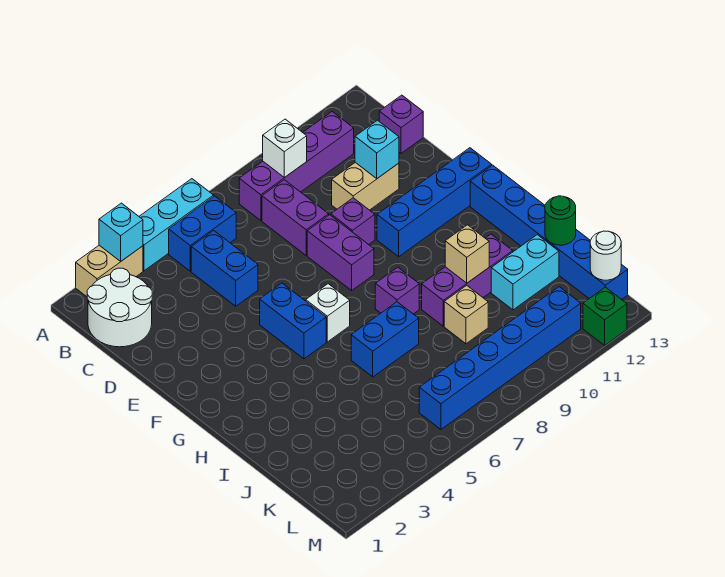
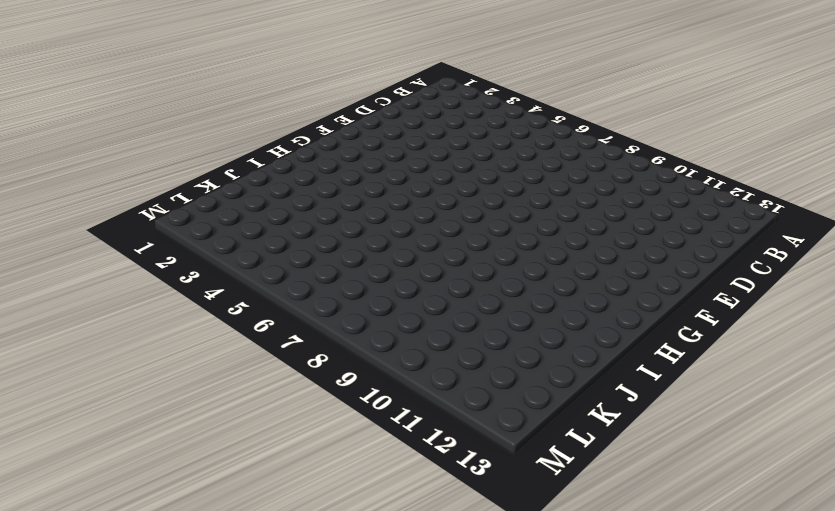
none -> tan 1x2 brick [76,245,143,297]
none -> cyan 1x3 brick [139,179,214,271]
none -> white 2x2 round brick [87,268,152,347]

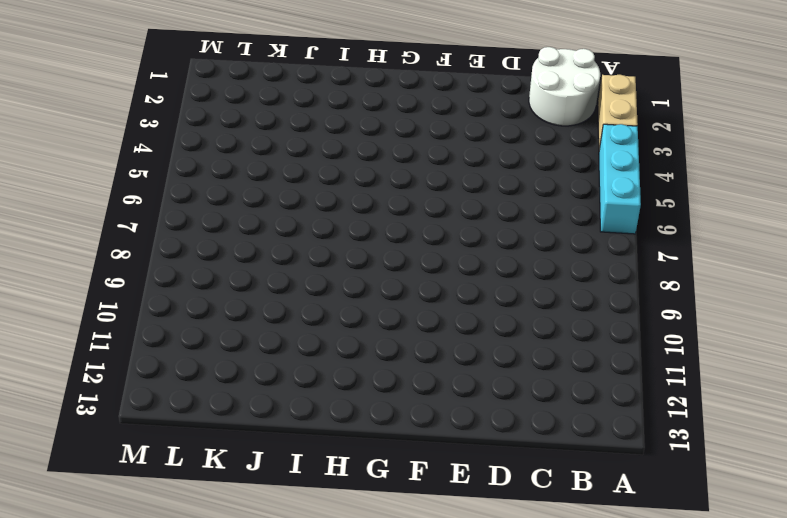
none -> blue 1x2 brick [169,196,236,271]
none -> purple 1x4 brick [239,112,354,220]
none -> blue 1x2 brick [191,231,258,306]

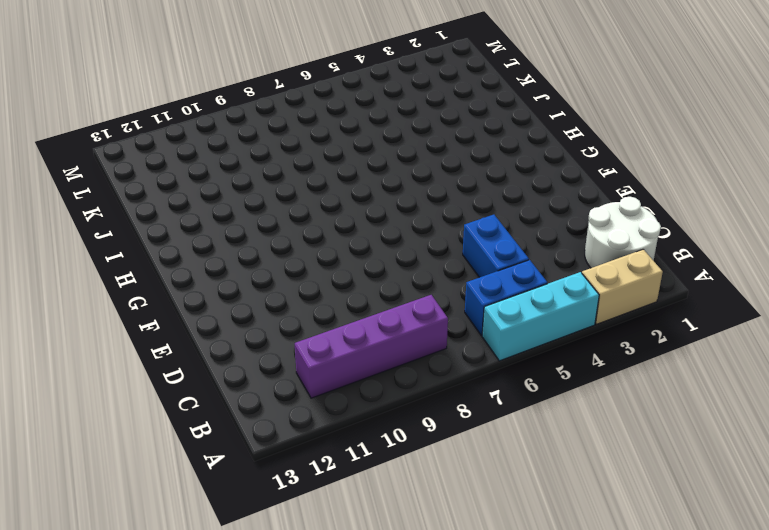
none -> purple 1x2 brick [262,180,329,255]
none -> purple 1x1 brick [379,95,423,153]
none -> tan 1x2 brick [332,162,399,210]

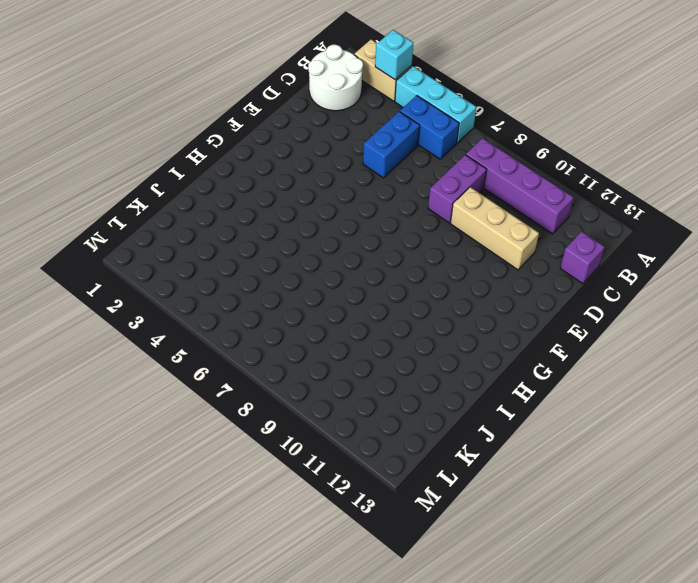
tan 1x3 brick [450,187,539,270] -> tan 1x2 brick [332,162,399,210]
none -> purple 1x2 brick [307,215,374,290]
none -> purple 1x1 brick [331,198,375,245]
none -> blue 1x2 brick [260,283,326,359]

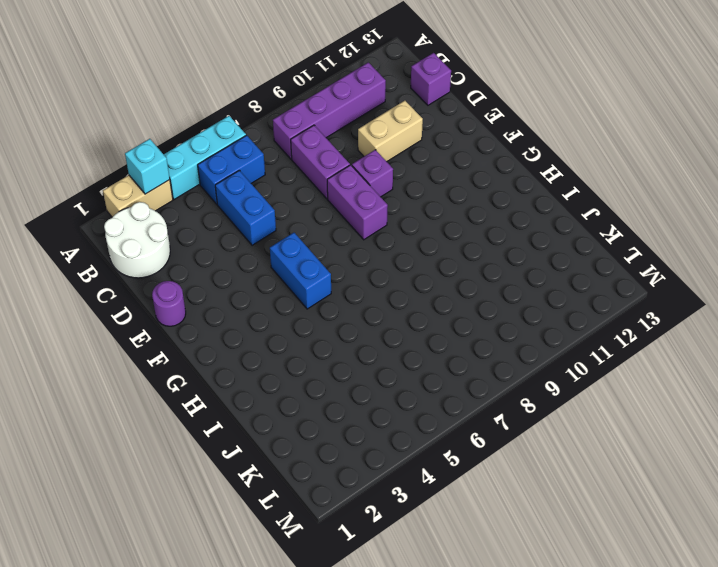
purple 1x1 round brick [152,281,186,326] -> none
none -> blue 1x4 brick [377,148,492,257]
none -> white 1x1 brick [306,284,350,342]
none -> blue 1x6 brick [470,165,628,299]

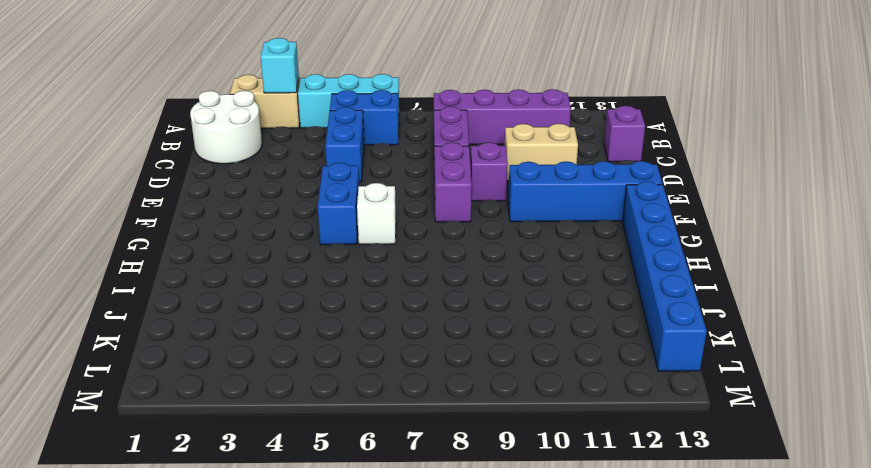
none -> purple 1x1 brick [375,267,419,314]
none -> blue 1x2 brick [351,302,419,377]
none -> purple 1x3 brick [422,234,513,326]

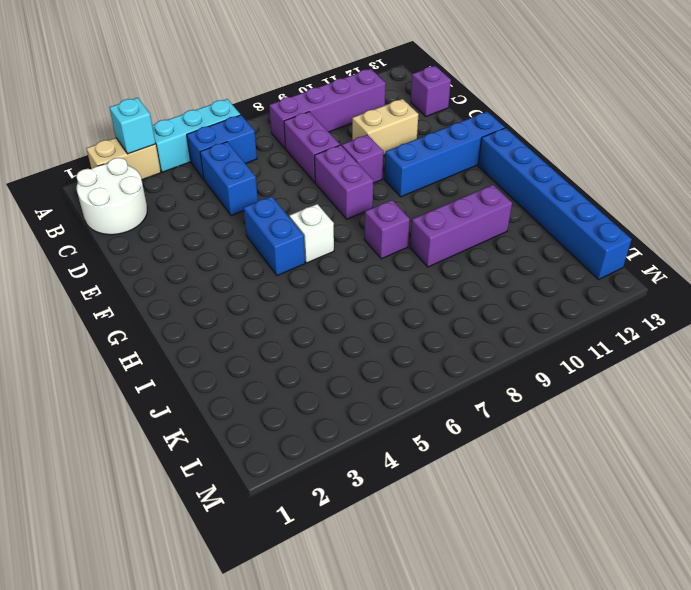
none -> blue 1x2 brick [351,302,419,377]
none -> tan 1x1 brick [444,285,488,344]
none -> cyan 1x2 brick [491,235,559,310]

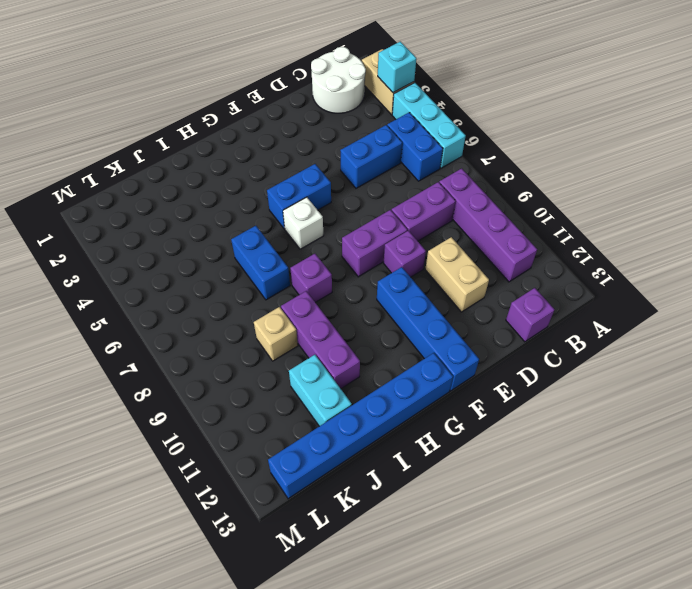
none -> blue 1x6 brick [419,287,581,429]
none -> green 1x1 brick [583,287,627,345]
none -> white 1x1 brick [263,119,307,178]

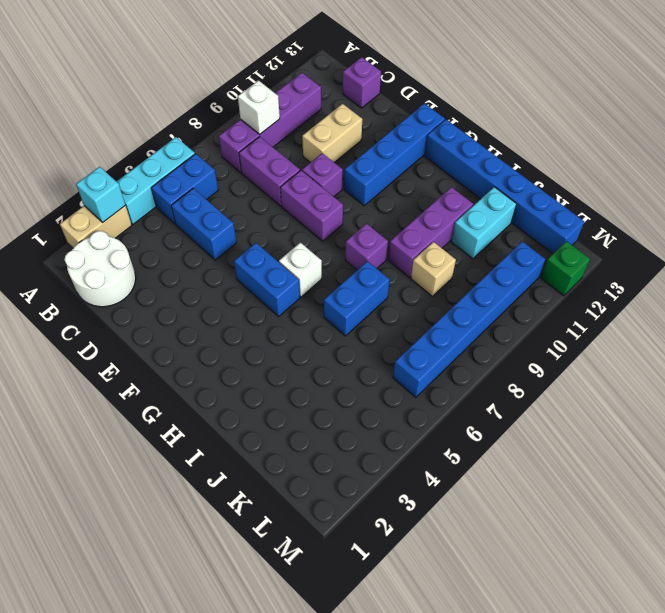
none -> cyan 1x1 brick [355,120,399,178]
none -> tan 1x1 brick [445,225,489,283]
none -> green 1x1 round brick [545,196,576,245]

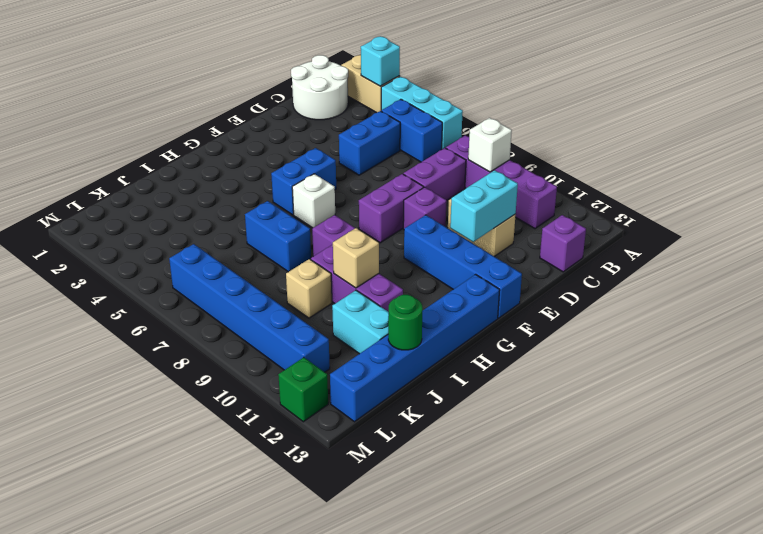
cyan 1x2 brick [450,170,518,242] -> cyan 1x1 brick [355,120,399,178]
none -> white 1x1 round brick [590,231,621,280]

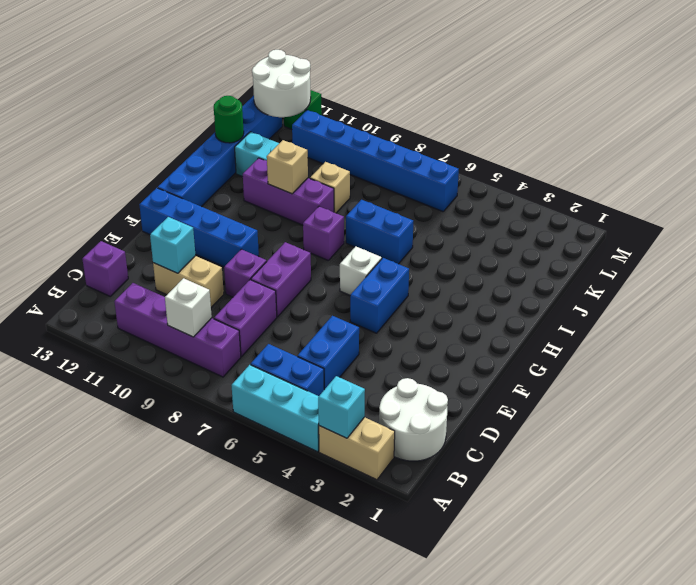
white 2x2 round brick [252,50,311,117] -> white 1x1 round brick [590,231,621,280]

